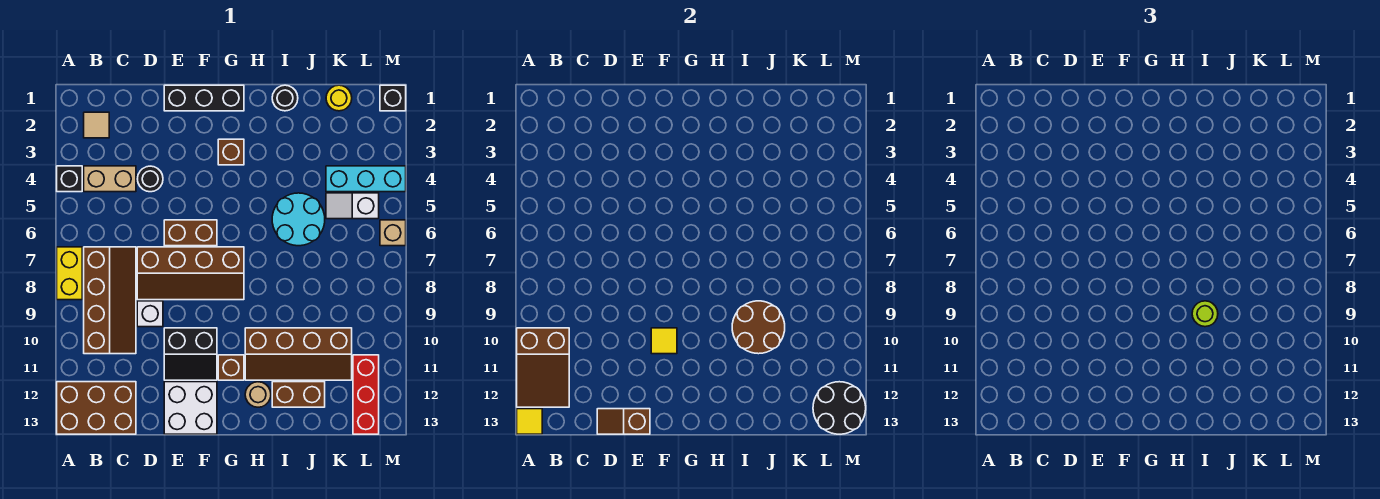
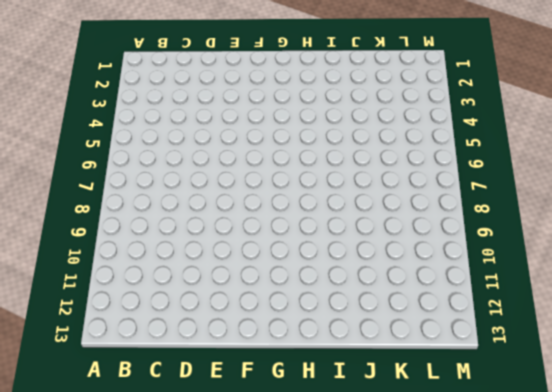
none -> black 1x1 brick [57,166,82,192]
none -> yellow 1x2 brick [57,247,82,300]
none -> brown 2x3 brick [57,382,136,434]
none -> tan 1x1 tile [84,112,109,138]

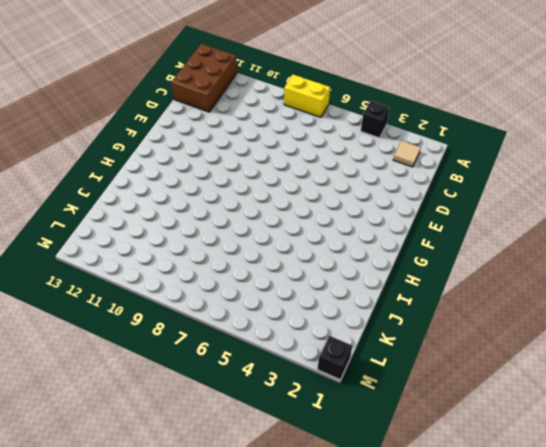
none -> tan 1x2 brick [84,166,136,192]
none -> brown 2x4 slope [84,247,136,354]
none -> black 1x1 round brick [138,166,163,192]
none -> brown 2x4 slope [137,247,244,300]

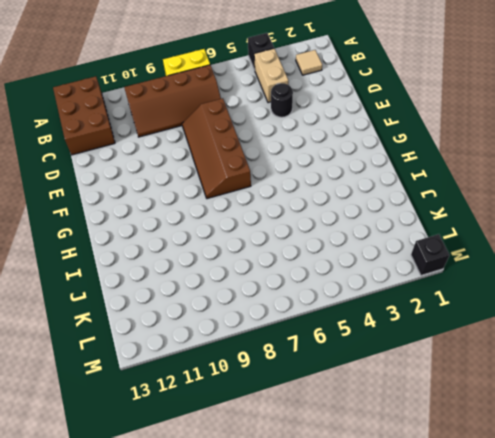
none -> white 1x1 brick [137,301,163,327]
none -> black 1x3 brick [164,85,244,111]
none -> brown 1x2 brick [164,220,217,246]
none -> black 2x2 slope [164,328,217,380]

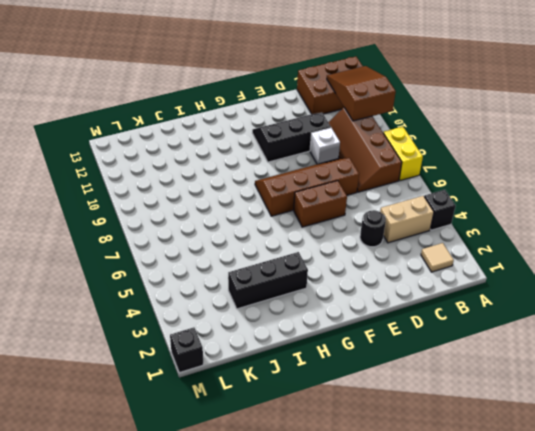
black 2x3 slope [252,113,331,162] -> black 2x2 slope [164,328,217,380]
black 1x3 brick [228,252,308,309] -> black 1x3 brick moved to [164,85,244,111]
none -> white 2x2 brick [164,382,217,434]
none -> brown 1x1 brick [218,139,244,165]
none -> brown 1x1 brick [218,355,244,380]
none -> brown 2x4 slope [245,328,352,380]

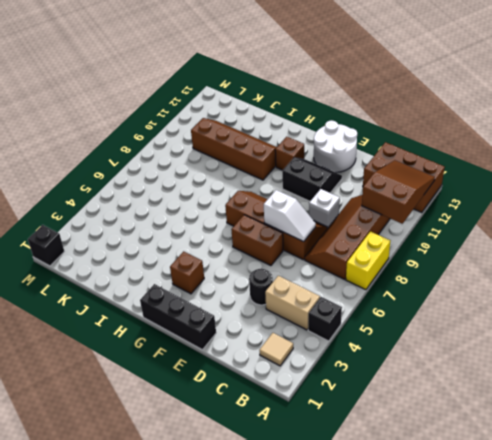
white 1x2 slope [264,190,316,242] -> white 1x2 slope moved to [326,193,379,219]
white 2x2 round brick [314,120,357,172] -> white 2x2 brick [164,382,217,434]
none -> tan 1x1 round brick [245,382,271,407]
none -> black 1x1 round brick [272,85,298,111]
none -> cyan 2x2 round brick [272,193,325,246]
none -> brown 1x2 brick [272,382,325,407]

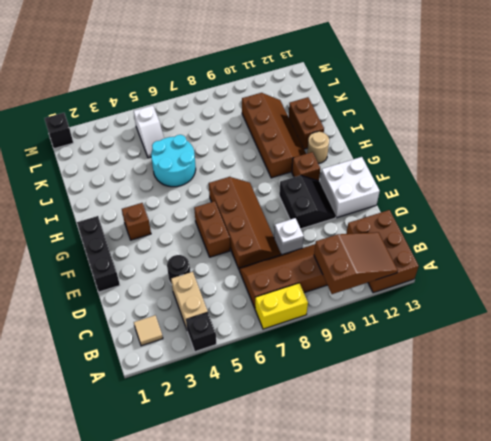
none -> black 1x1 round brick [272,85,298,111]
none -> yellow 1x1 round brick [326,85,352,111]
none -> cyan 1x3 brick [326,166,406,192]
none -> red 1x3 brick [353,355,379,434]

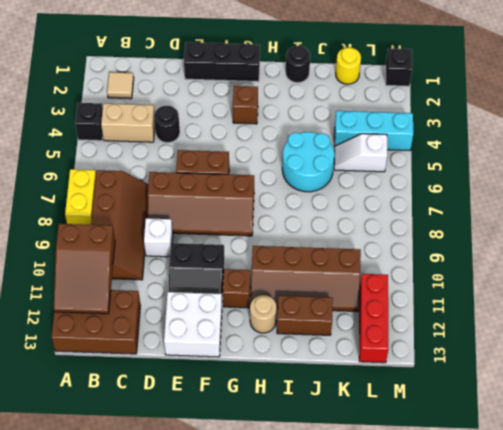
none -> tan 1x1 brick [380,220,406,246]
none -> yellow 1x1 tile [517,409,542,434]
none -> brown 1x2 slope [597,409,650,434]
none -> yellow 1x1 tile [651,328,677,354]

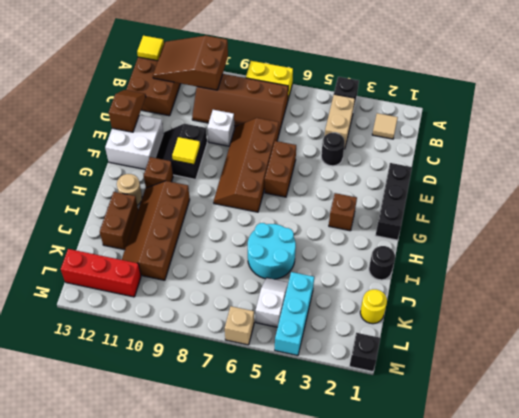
none -> brown 2x2 round brick [732,301,785,354]
none -> black 2x2 round brick [813,382,866,434]
none -> lime 1x1 round brick [1192,301,1218,327]

